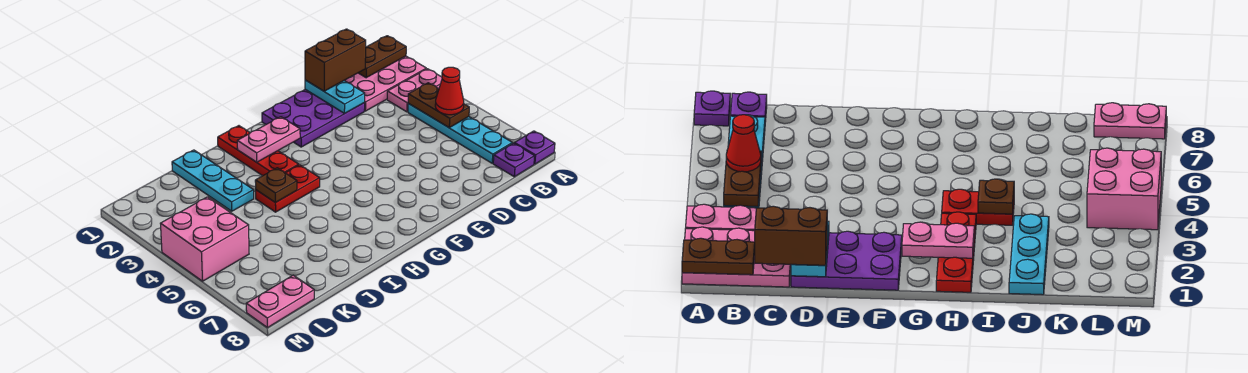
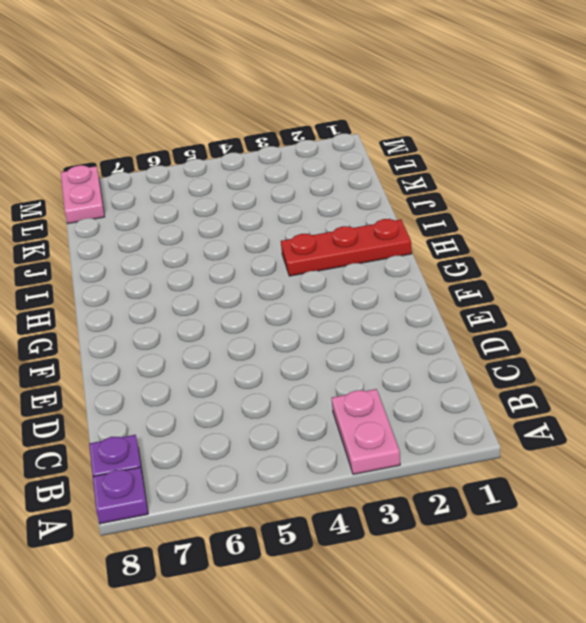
none -> pink 2x3 plate [344,56,426,111]
none -> cyan 1x4 plate [408,103,512,163]
none -> purple 2x3 plate [262,89,365,147]

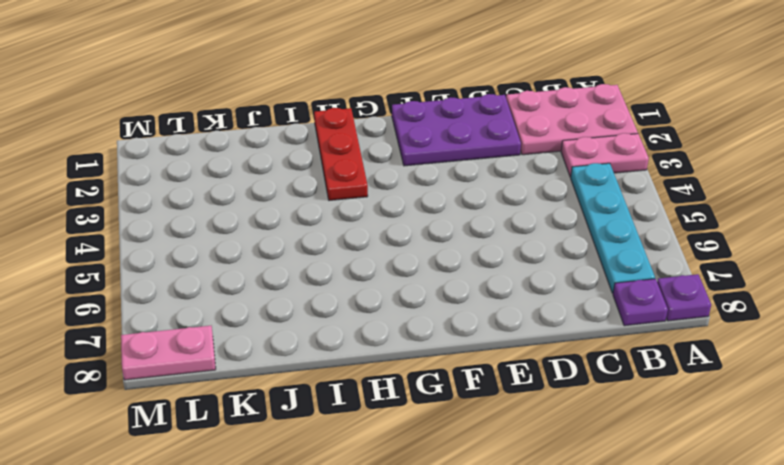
none -> red 1x2 plate [256,165,320,212]
none -> cyan 1x3 plate [172,150,254,211]
none -> pink 2x2 brick [160,197,249,281]

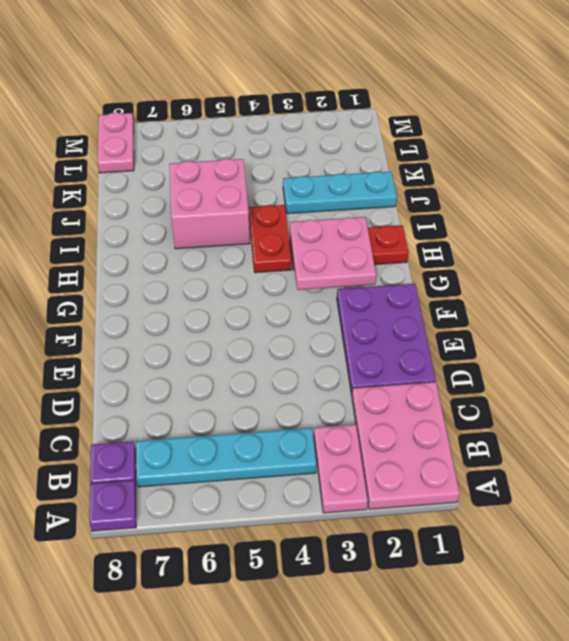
pink 2x2 plate [290,217,376,290] -> pink 1x2 plate [237,117,300,162]
pink 2x2 brick [169,159,250,249] -> pink 2x2 brick moved to [160,197,249,281]
none -> brown 1x2 plate [359,36,406,78]
none -> brown 1x2 plate [408,83,469,128]
none -> cyan 1x2 plate [305,80,365,114]

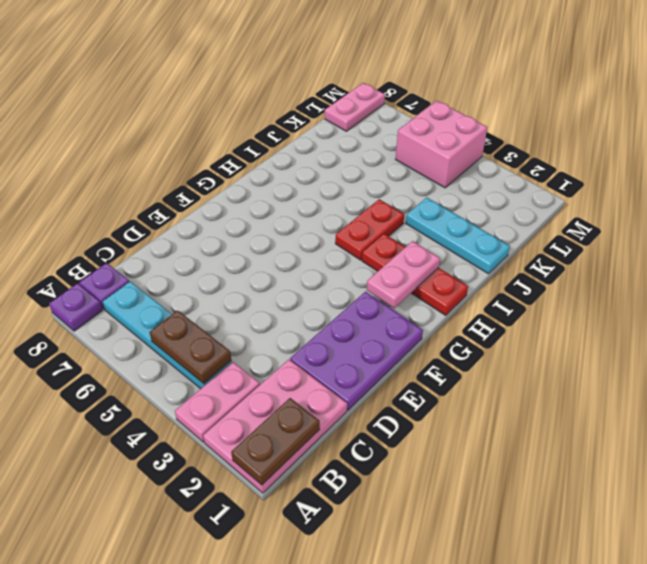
none -> cyan 1x2 plate [305,80,365,114]
none -> brown 1x1 plate [255,168,297,203]
none -> red 1x1 cone [435,67,464,115]

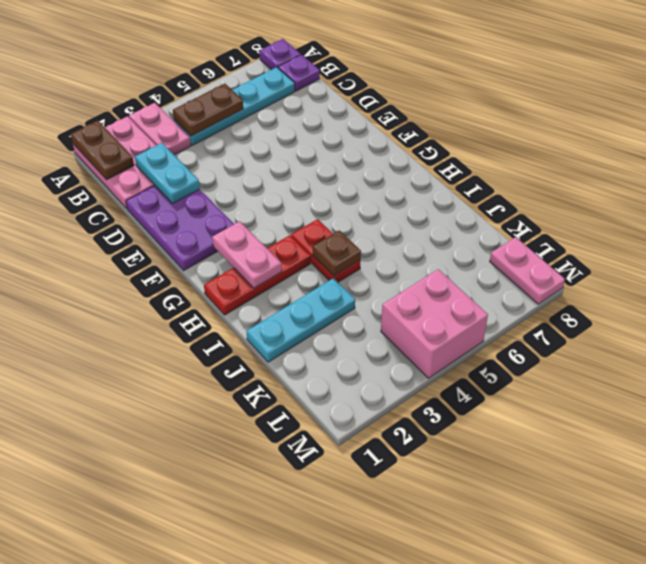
cyan 1x2 plate [135,143,200,203] -> cyan 1x2 plate turned to [305,80,365,114]
none -> red 1x1 cone [435,67,464,115]
none -> brown 1x2 brick [305,29,366,91]

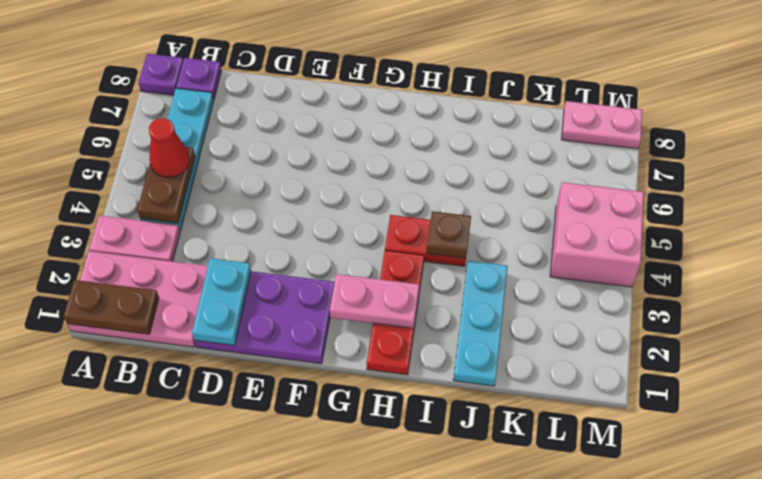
none -> brown 1x2 brick [305,29,366,91]

